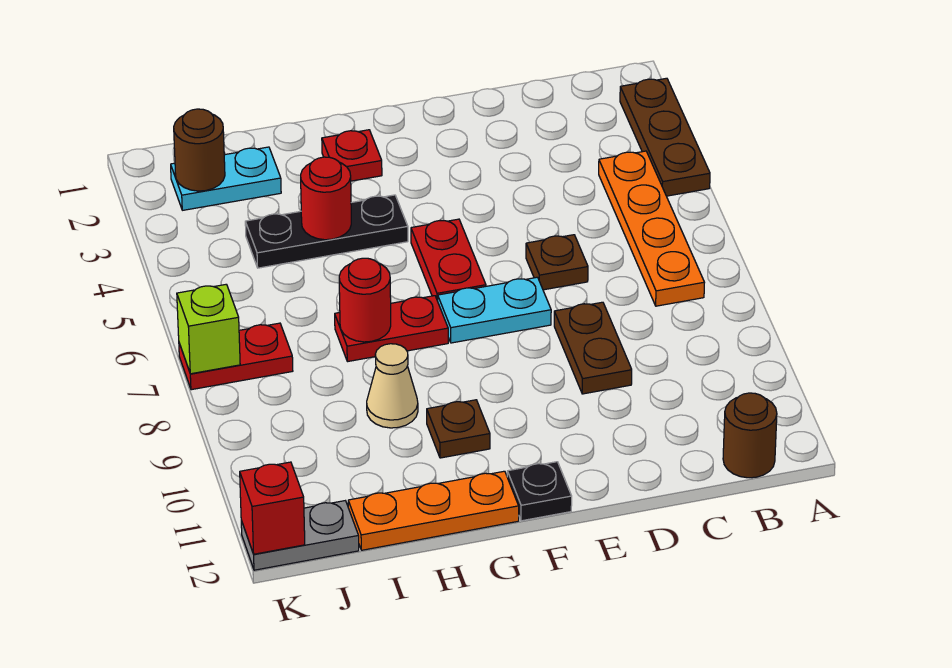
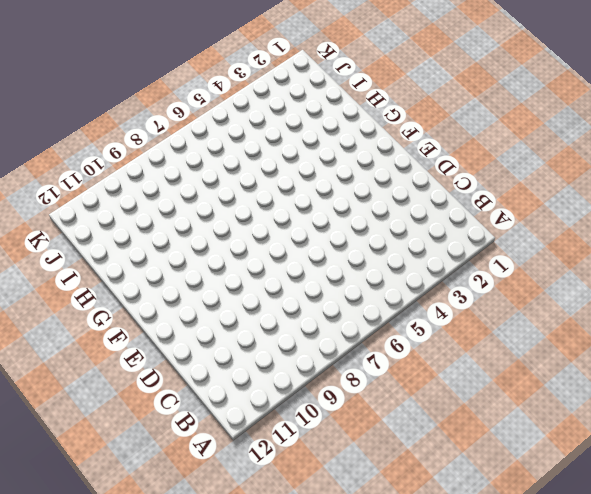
none -> brown 1x3 plate [620,78,710,196]
none -> orange 1x4 plate [599,151,705,306]
none -> brown 1x1 round brick [723,393,777,478]

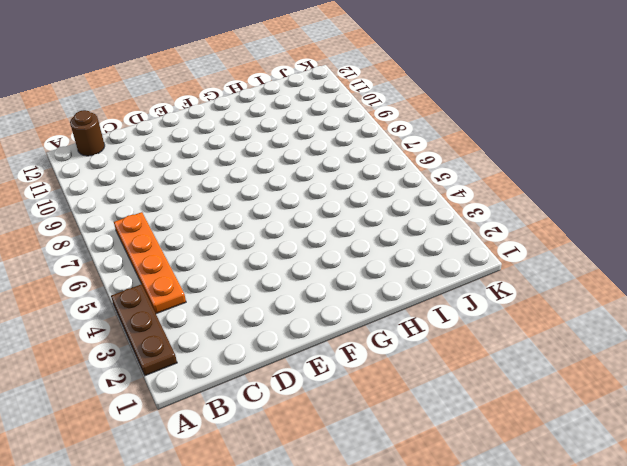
none -> brown 1x1 plate [526,235,588,290]
none -> brown 1x2 plate [554,302,632,394]
none -> cyan 1x2 plate [438,277,551,343]

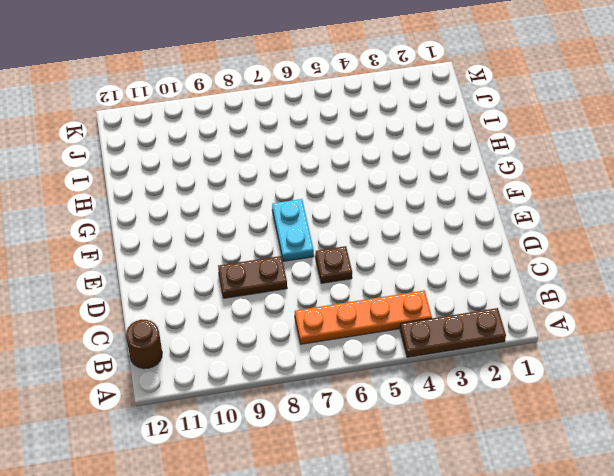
none -> red 1x2 plate [411,219,486,301]
none -> black 1x1 plate [507,462,572,521]
none -> red 1x1 plate [322,130,382,181]

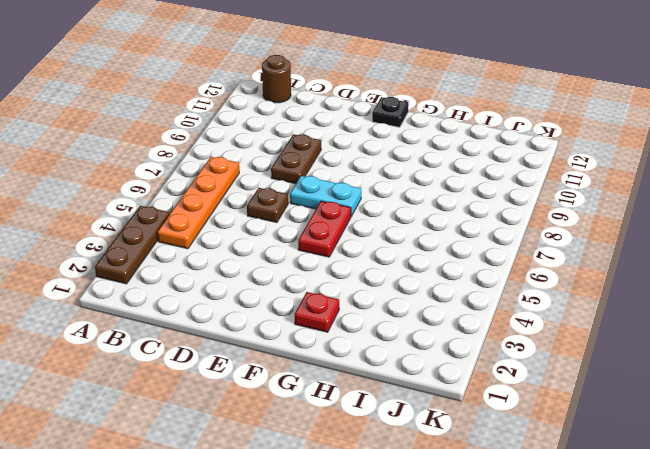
none -> black 1x3 plate [245,195,408,268]
none -> red 1x2 plate [335,296,448,362]
none -> brown 1x1 plate [427,400,490,458]

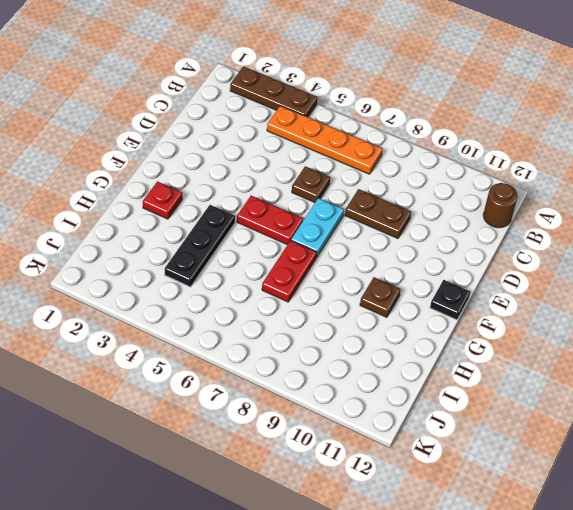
none -> orange 1x3 plate [348,471,519,550]
none -> tan 1x1 cone [367,344,418,428]
none -> cyan 1x2 plate [171,147,281,210]

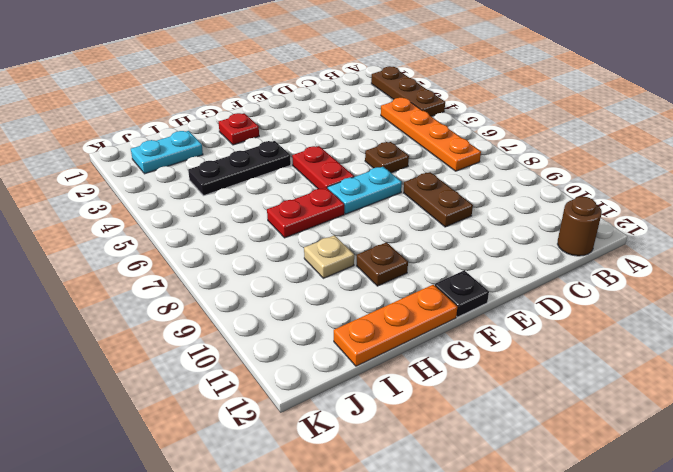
tan 1x1 plate [304,235,354,278] -> tan 1x1 cone [367,344,418,428]
none -> red 1x2 plate [179,323,293,390]
none -> grey 1x2 plate [241,501,359,570]
none -> red 1x1 round brick [301,157,351,240]

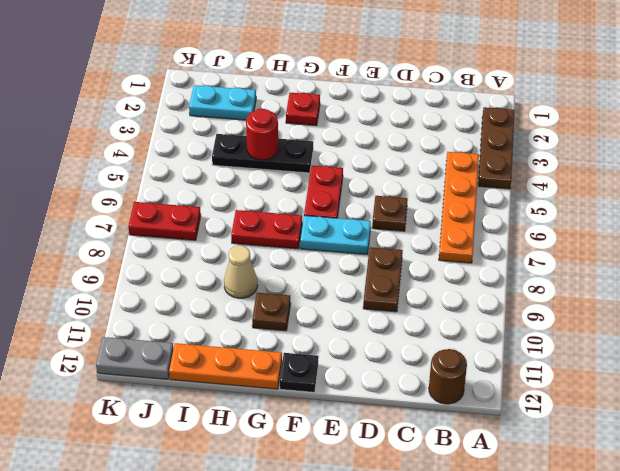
none -> red 1x1 round brick [339,258,391,342]
none -> brown 1x1 round brick [174,109,225,191]
none -> lime 1x1 brick [177,284,240,374]

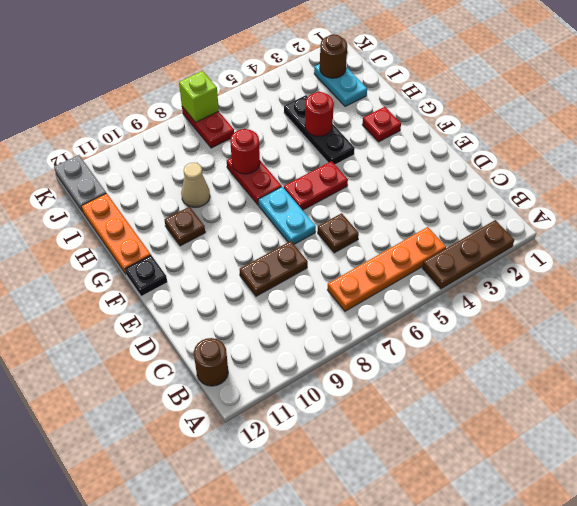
none -> red 1x1 brick [240,462,305,554]

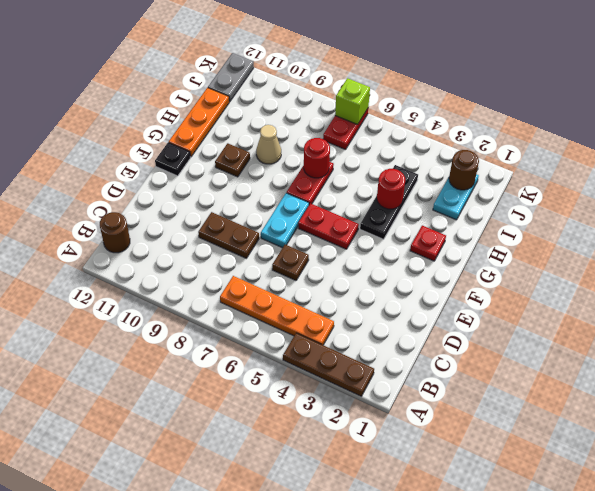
none -> red 1x1 brick [240,462,305,554]

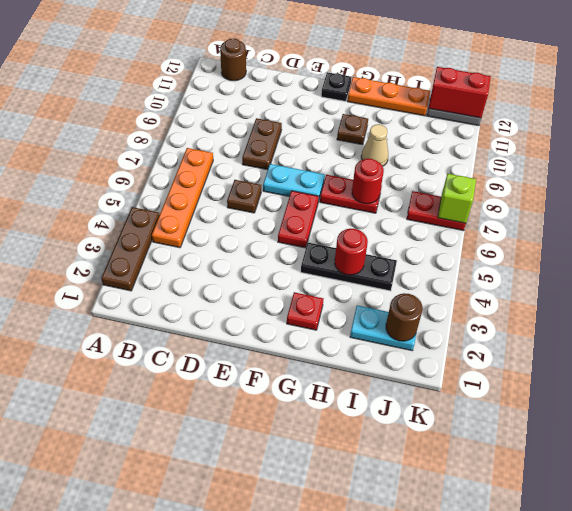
red 1x2 brick [428,67,491,118] -> red 1x1 brick [240,462,305,554]

